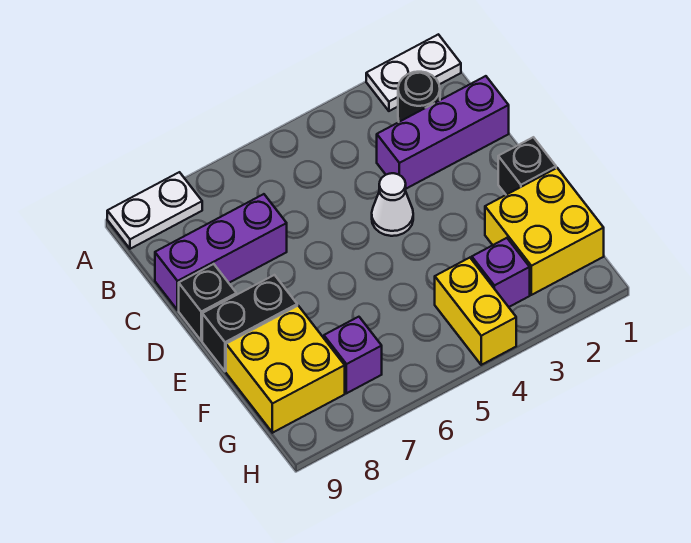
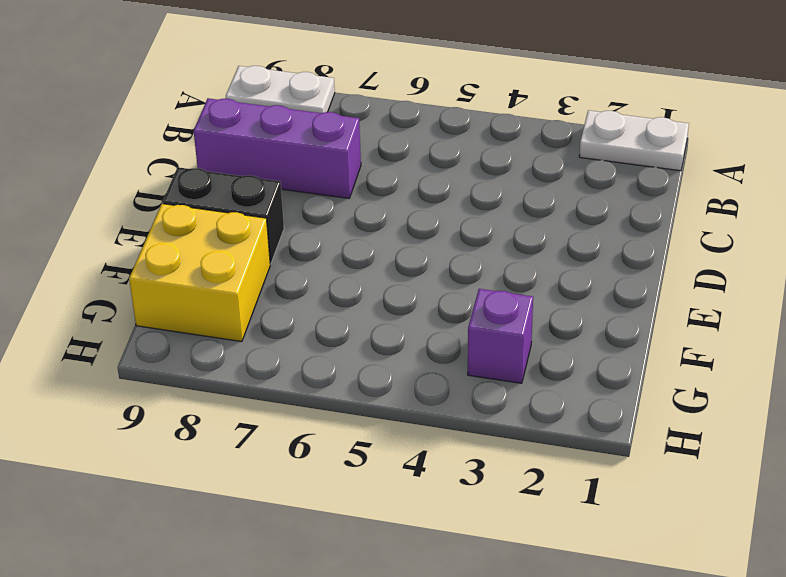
none -> black 1x1 round brick [398,72,440,122]
none -> purple 1x3 brick [377,76,509,189]
none -> white 1x1 cone [372,173,413,236]

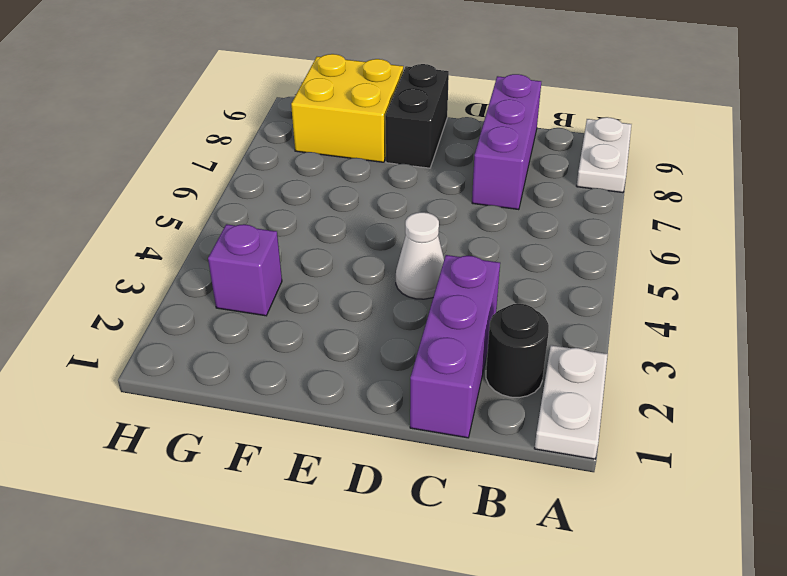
none -> black 1x1 brick [179,264,236,341]
none -> black 1x1 brick [498,137,556,195]
none -> yellow 2x2 brick [485,168,604,295]

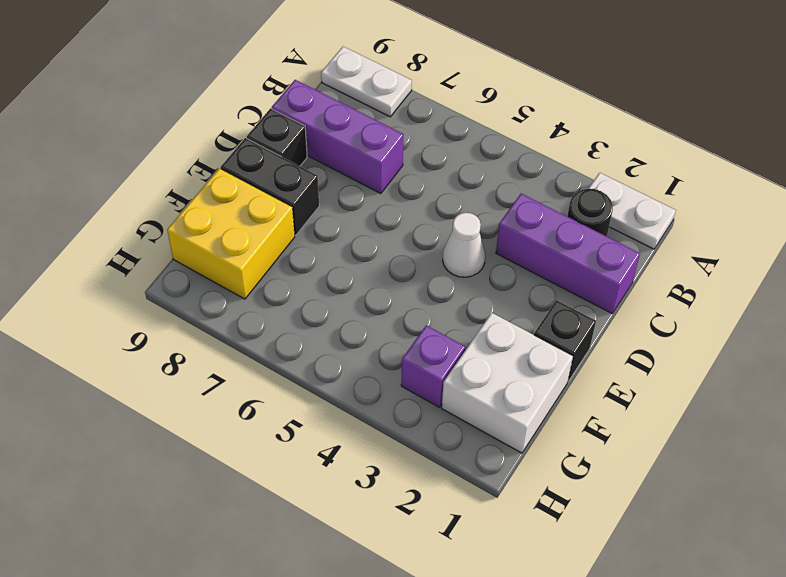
white 2x2 brick [442,313,573,453] -> yellow 2x2 brick [485,168,604,295]
none -> yellow 1x2 brick [435,258,516,365]
none -> purple 1x1 brick [324,317,382,393]

